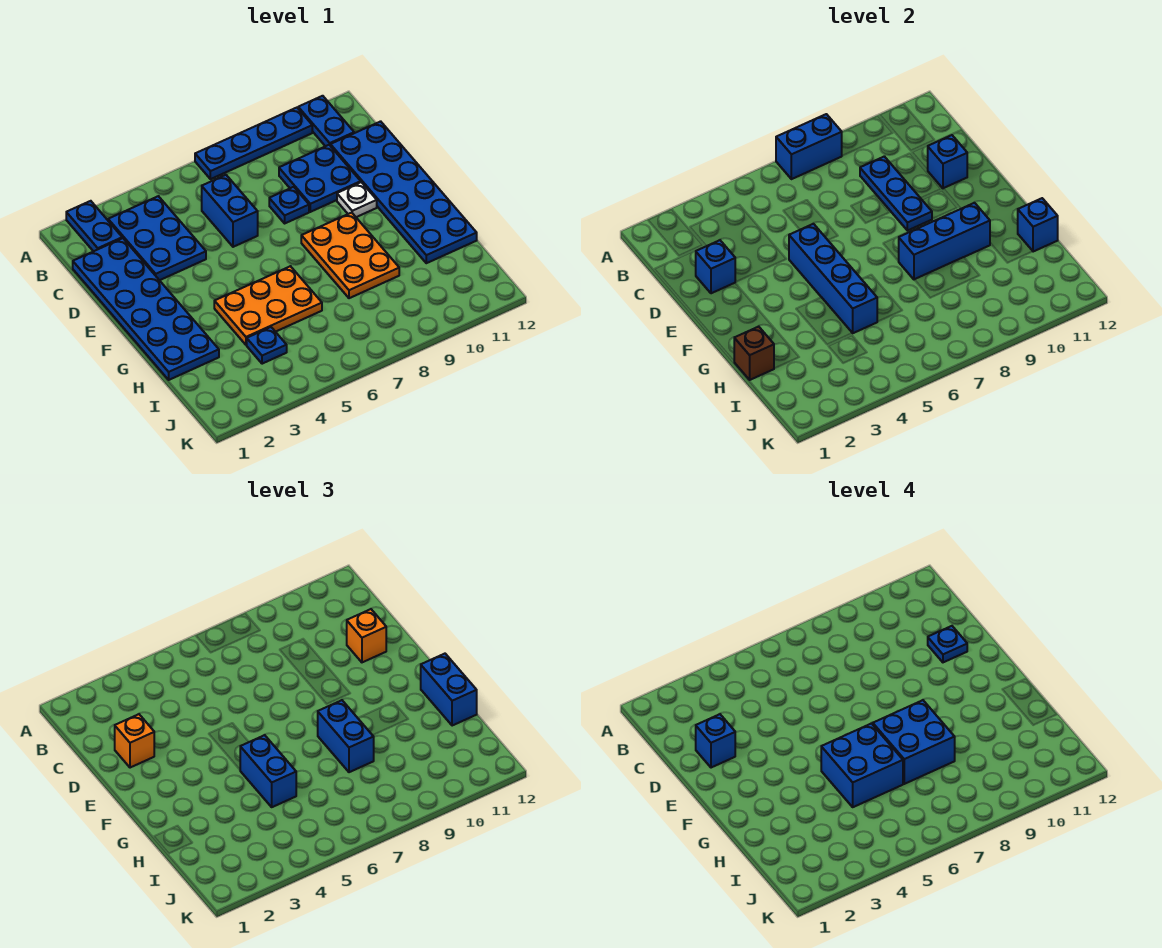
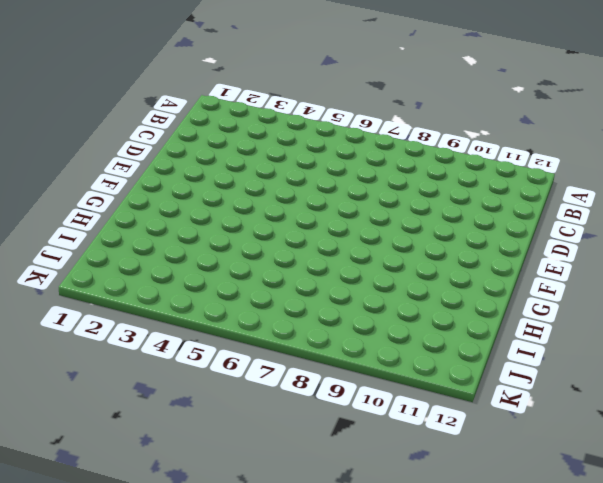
none -> blue 1x2 plate [66,201,122,251]
none -> blue 1x4 plate [195,108,312,179]
none -> blue 1x2 plate [298,96,354,146]
none -> blue 2x3 plate [108,196,206,280]

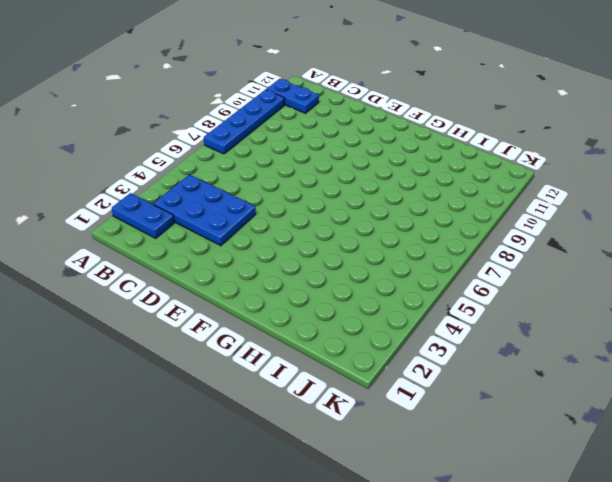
none -> blue 2x6 plate [73,238,219,380]
none -> blue 1x2 brick [202,175,258,247]
none -> blue 2x2 plate [279,145,361,212]
none -> blue 2x6 plate [330,121,477,263]

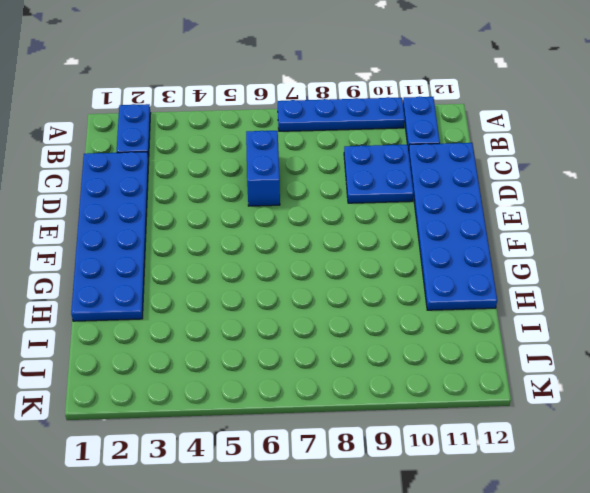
none -> blue 2x3 plate [108,196,206,280]
none -> blue 1x1 plate [269,187,309,223]
none -> white 1x1 plate [337,182,377,217]
none -> orange 2x3 plate [301,213,399,298]

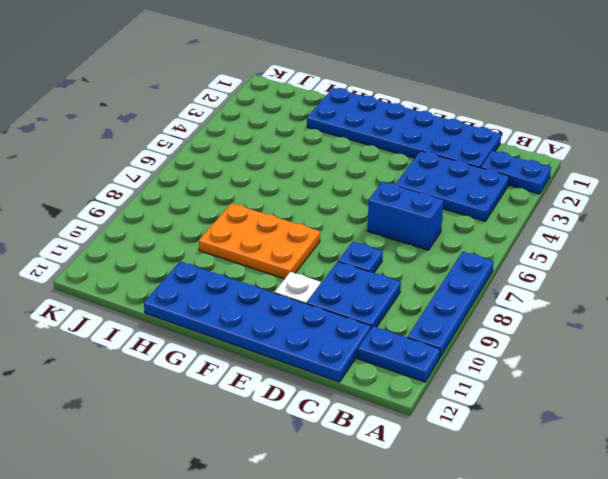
none -> orange 2x3 plate [214,266,322,345]
none -> blue 1x1 plate [247,327,287,364]
none -> blue 1x2 brick [776,114,842,179]
none -> blue 1x3 plate [860,156,932,231]

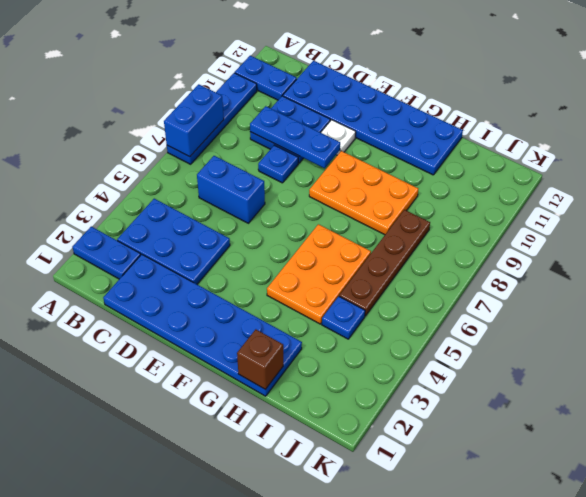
brown 1x4 plate [339,210,430,316] -> none
none -> blue 1x1 brick [696,240,735,293]
none -> blue 1x1 brick [928,135,967,188]
none -> blue 1x4 brick [789,224,877,333]
none -> blue 1x3 brick [899,203,990,280]

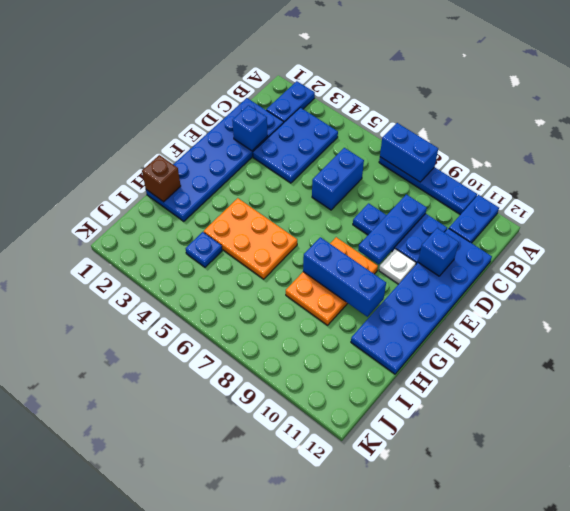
none -> blue 1x4 brick [789,224,877,333]
none -> blue 1x1 brick [1018,198,1058,252]
none -> orange 1x1 brick [115,714,154,768]
none -> orange 1x1 brick [347,609,386,662]

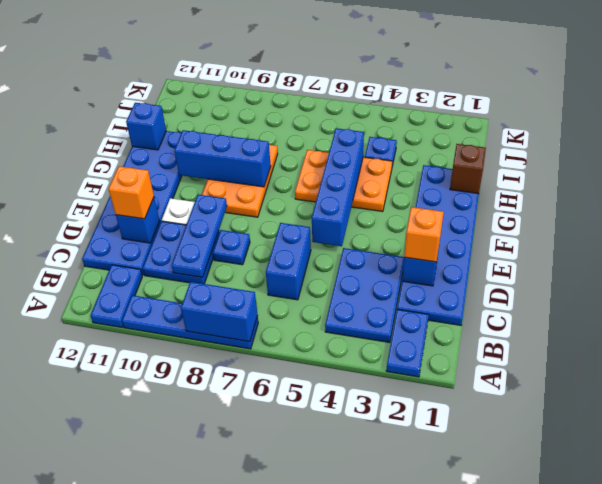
none -> blue 1x2 brick [240,735,296,807]
none -> blue 1x2 brick [318,700,374,772]
none -> blue 1x2 brick [421,654,477,726]
none -> blue 1x1 brick [696,714,735,768]

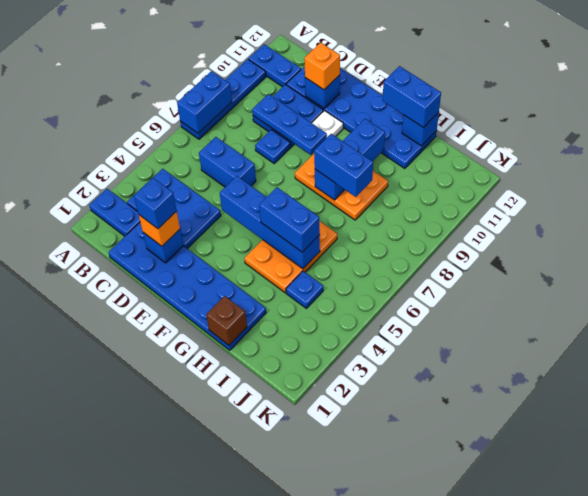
none -> blue 1x1 plate [928,626,967,662]
none -> blue 2x2 brick [821,724,903,807]
none -> blue 2x2 brick [873,700,955,784]

